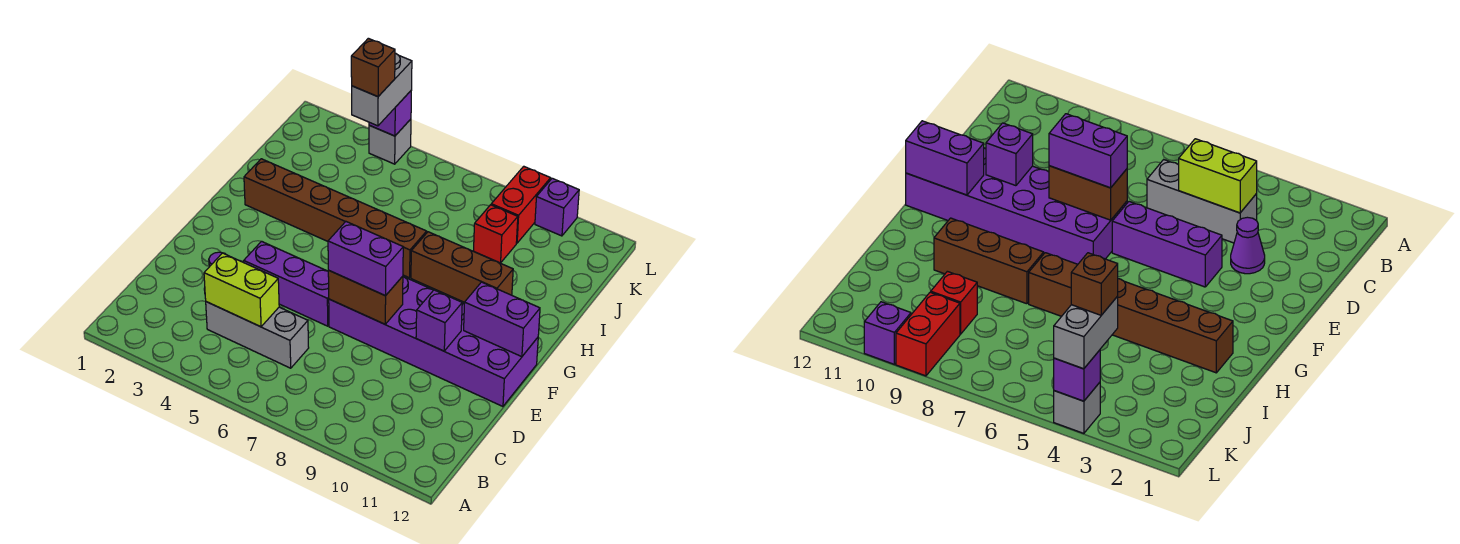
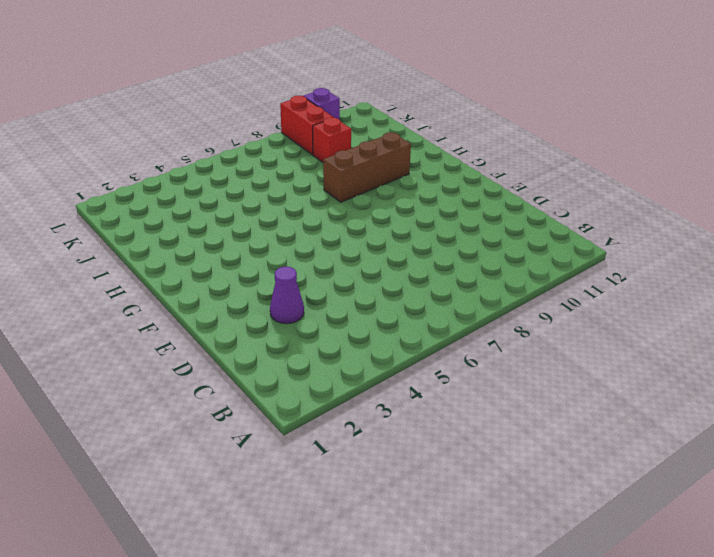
none -> grey 1x3 brick [206,302,309,368]
none -> purple 1x3 brick [244,241,329,326]
none -> purple 2x6 brick [329,277,538,406]

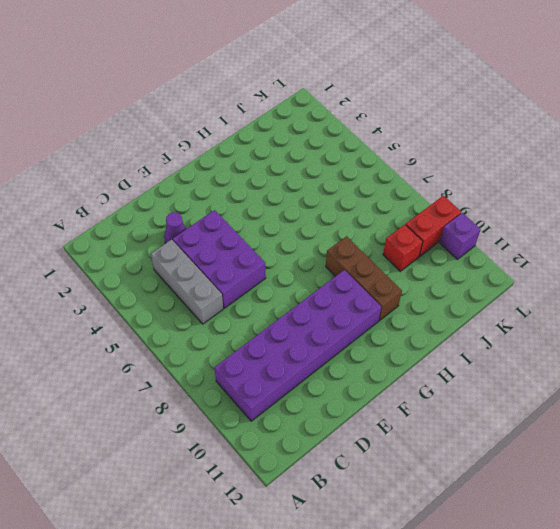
purple 2x6 brick [214,270,381,421] -> purple 2x6 brick turned to [329,277,538,406]
purple 2x3 brick [173,210,266,308] -> purple 1x3 brick [244,241,329,326]
none -> brown 1x6 brick [244,159,427,278]
none -> grey 1x1 brick [369,119,411,164]
none -> lime 1x2 brick [204,253,279,327]

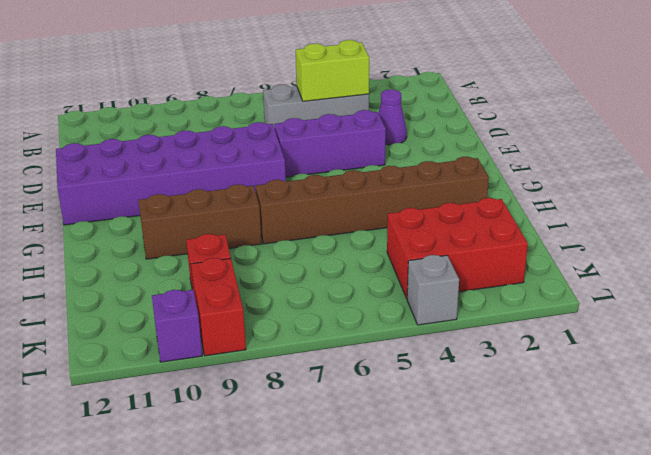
red 2x3 brick [387,198,528,298] -> none
none -> brown 1x2 brick [328,270,403,324]
none -> purple 1x1 brick [416,290,462,351]
none -> purple 1x2 brick [464,282,540,357]

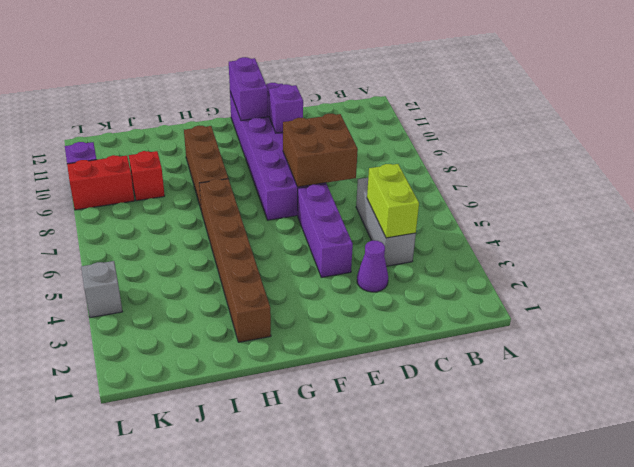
brown 2x2 brick [283,114,358,187] -> brown 1x2 brick [328,270,403,324]
none -> purple 1x1 brick [369,90,412,136]
none -> purple 1x2 brick [328,222,403,296]
none -> grey 1x2 brick [352,53,412,126]

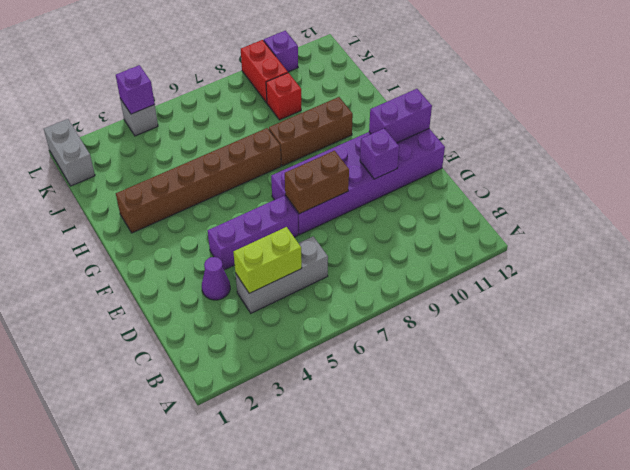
grey 1x2 brick [44,119,95,186] -> grey 1x2 brick moved to [352,53,412,126]
none -> purple 1x2 brick [328,222,403,296]
none -> brown 1x1 brick [351,38,395,97]

